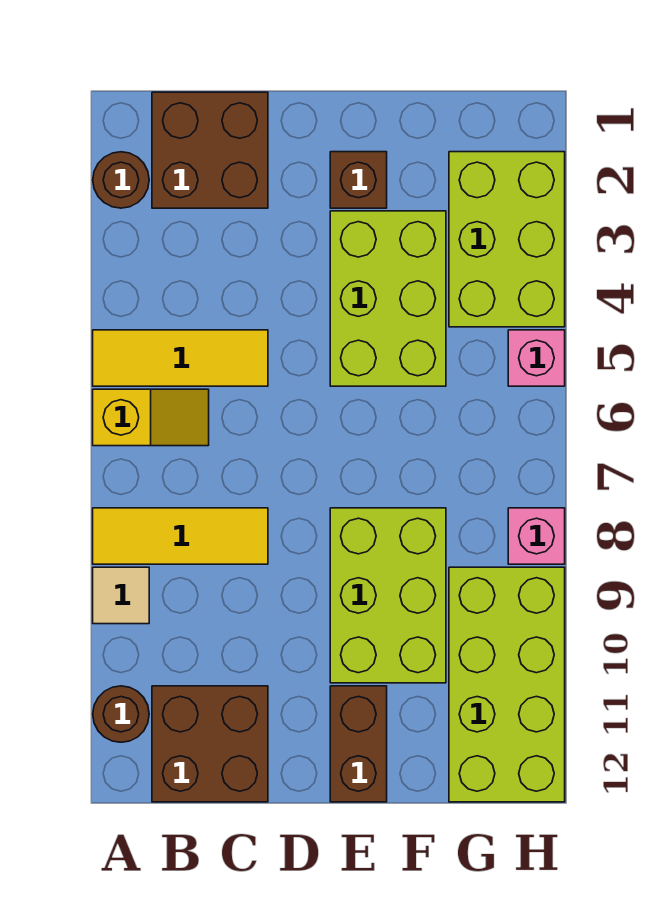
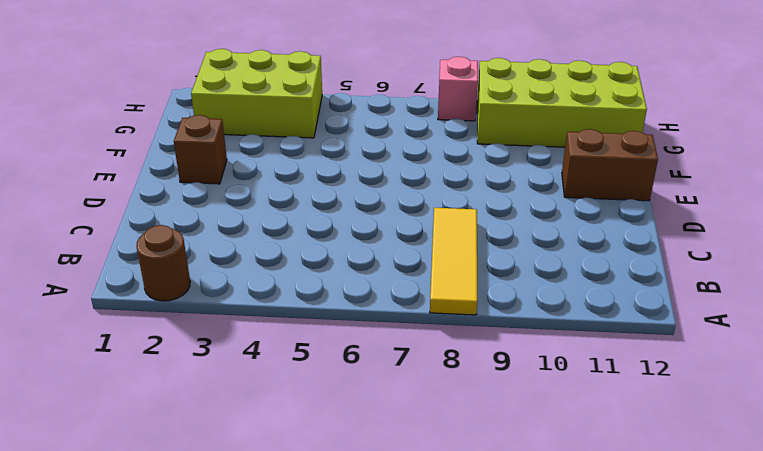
none -> yellow 1x3 tile [93,330,268,386]
none -> yellow 1x2 slope [93,389,209,446]
none -> tan 1x1 tile [93,567,149,624]

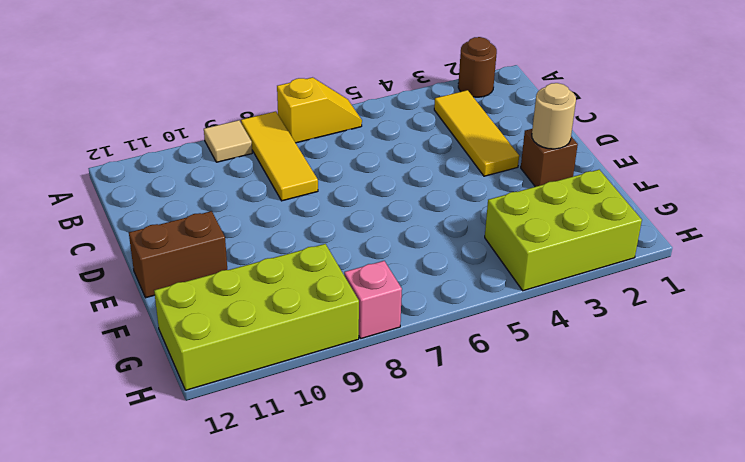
yellow 1x2 slope [277,77,362,143] -> yellow 1x2 slope turned to [93,389,209,446]
yellow 1x3 tile [434,90,519,176] -> yellow 1x3 tile moved to [93,330,268,386]
tan 1x1 round brick [532,83,576,149] -> none
none -> brown 1x1 round brick [93,686,149,742]
none -> brown 2x2 brick [152,92,268,208]
none -> brown 2x2 brick [152,686,268,802]

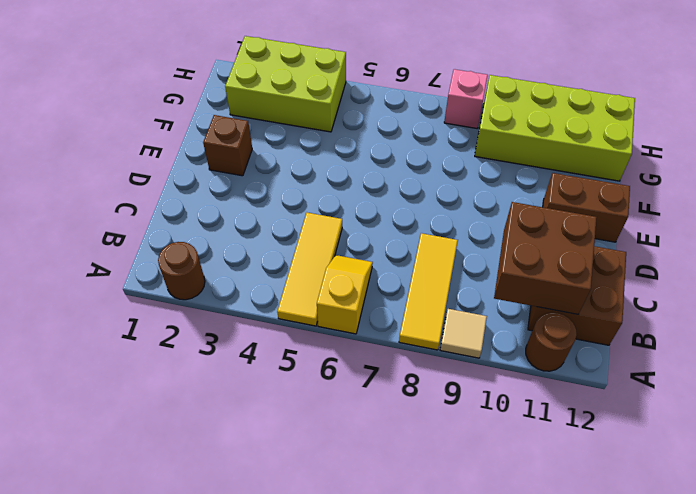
brown 2x2 brick [494,202,597,314] -> brown 2x2 brick moved to [152,92,268,208]
none -> lime 2x3 brick [330,211,446,386]
none -> lime 2x3 brick [330,508,446,683]
none -> pink 1x1 brick [508,330,565,386]

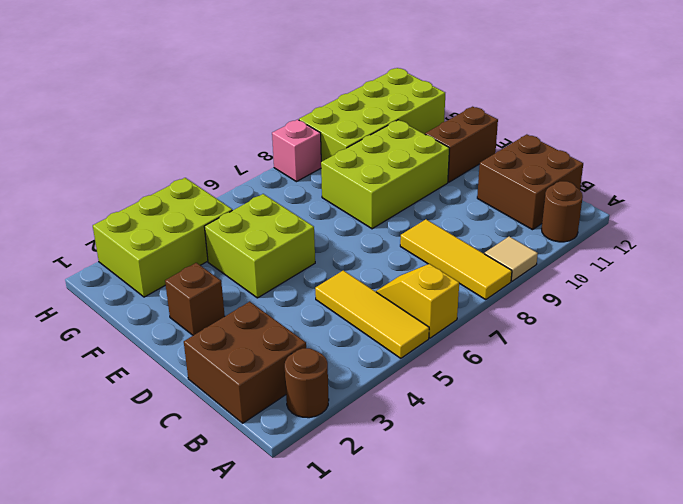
lime 2x2 brick [204,194,315,298] -> lime 2x3 brick [330,211,446,386]
none -> pink 1x1 brick [508,330,565,386]

